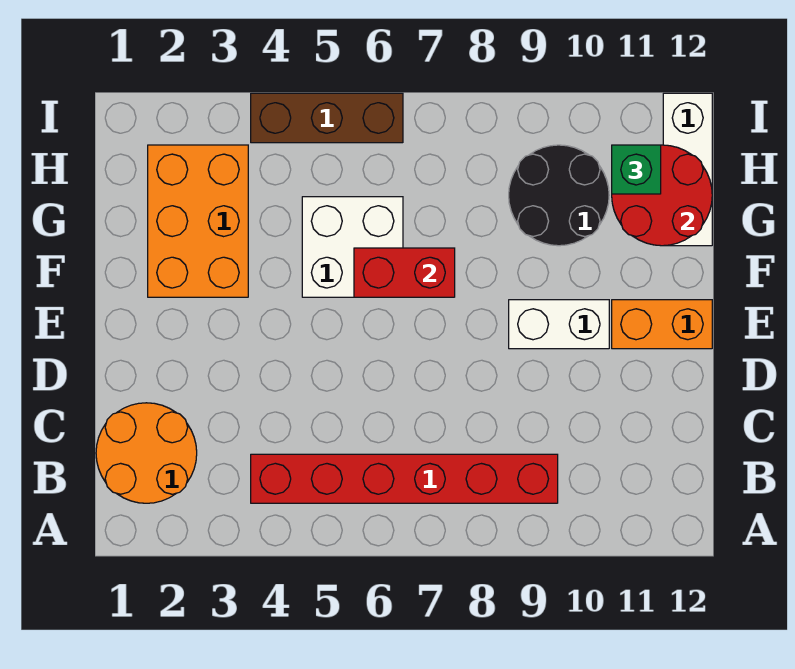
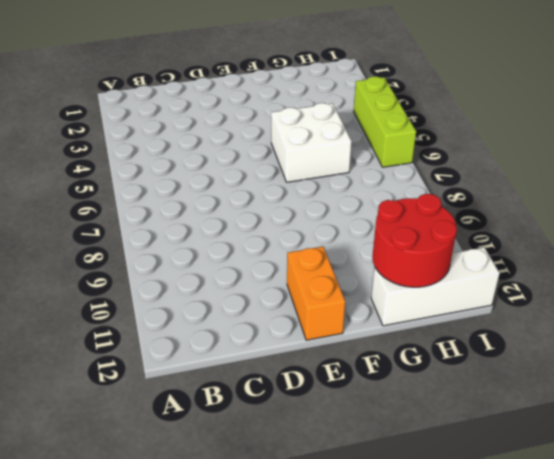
lime 1x3 brick [354,76,416,167] -> brown 1x3 brick [251,93,403,143]
none -> orange 2x2 round brick [96,403,197,503]
none -> red 1x6 brick [251,454,558,503]
none -> white 1x2 brick [509,300,609,349]

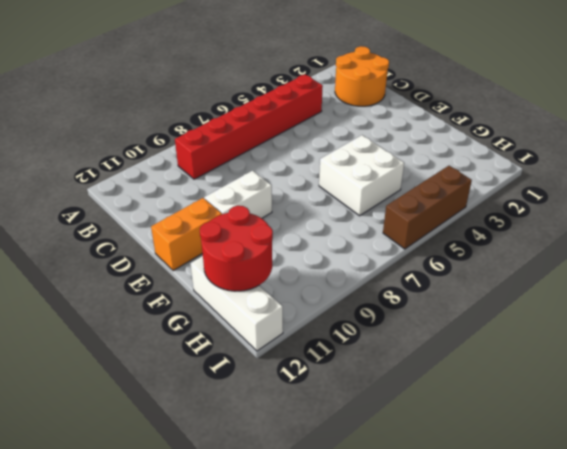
none -> orange 2x3 brick [148,145,248,297]
none -> black 2x2 round brick [509,145,609,246]
none -> red 1x2 brick [354,248,455,297]

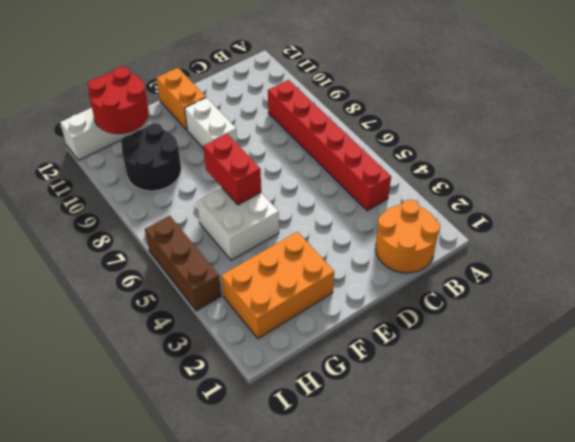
none -> green 1x1 brick [612,145,661,194]

